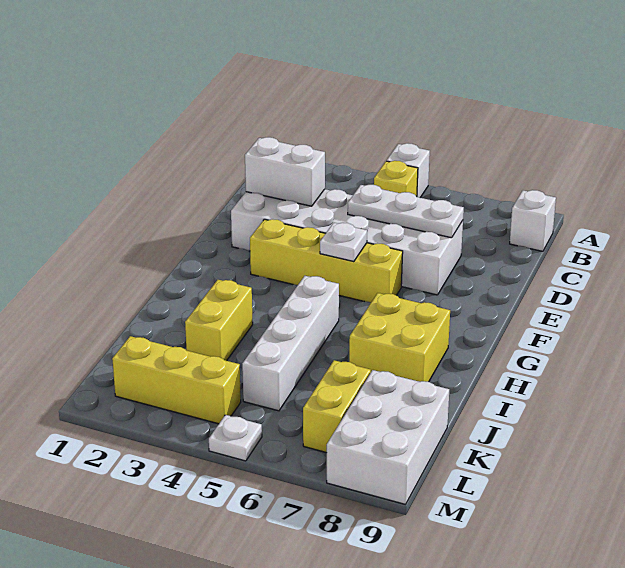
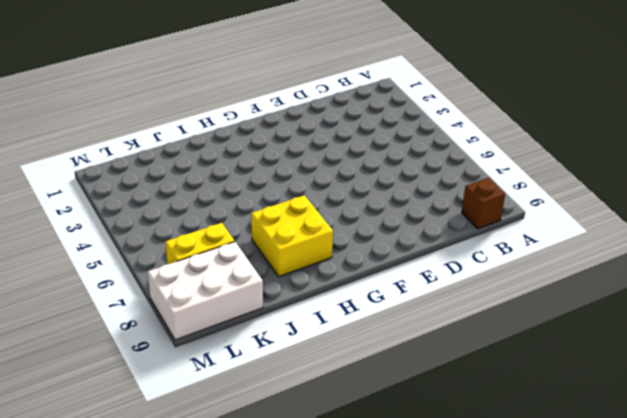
brown 1x1 brick [462,178,505,229] -> white 1x1 brick [510,190,556,251]
none -> white 1x1 brick [387,143,430,198]
none -> yellow 1x1 brick [374,161,418,197]
none -> white 2x6 brick [231,189,463,295]

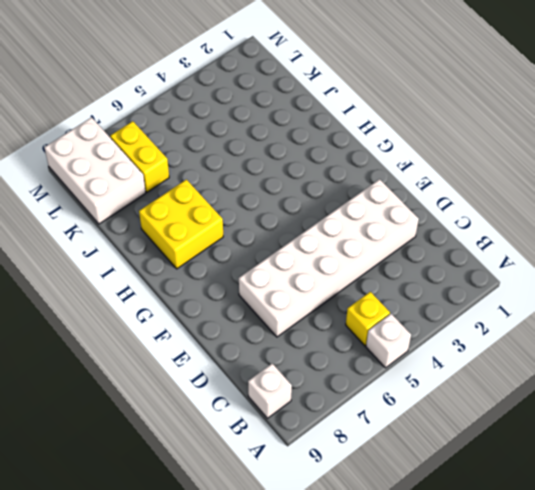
none -> yellow 1x4 brick [250,219,403,303]
none -> white 1x4 brick [242,276,339,411]
none -> yellow 1x2 brick [185,280,253,361]

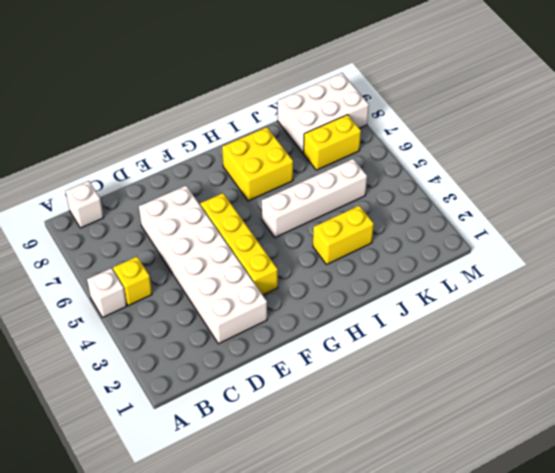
none -> yellow 1x3 brick [112,336,241,424]
none -> white 1x1 plate [209,415,262,461]
none -> white 1x2 brick [245,137,325,206]

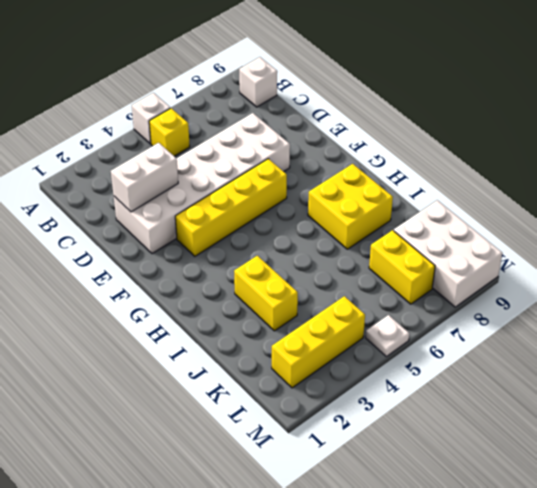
none -> white 1x4 brick [242,276,339,411]
none -> white 1x3 plate [348,185,464,238]
none -> white 1x1 plate [320,223,367,262]

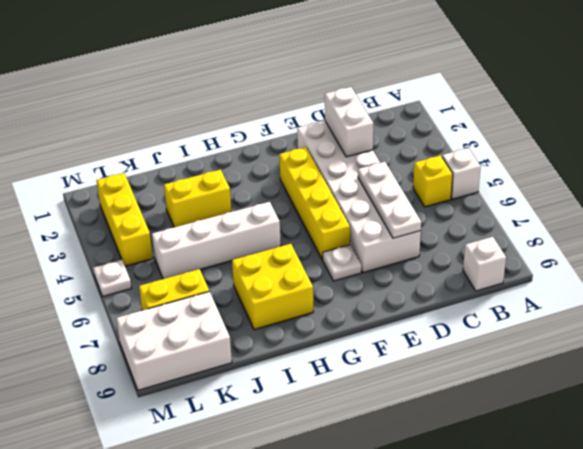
white 1x1 plate [323,245,361,281] -> white 1x1 plate moved to [320,223,367,262]

